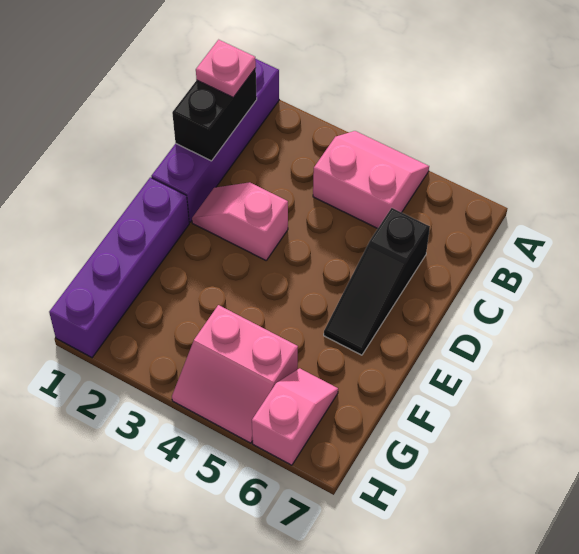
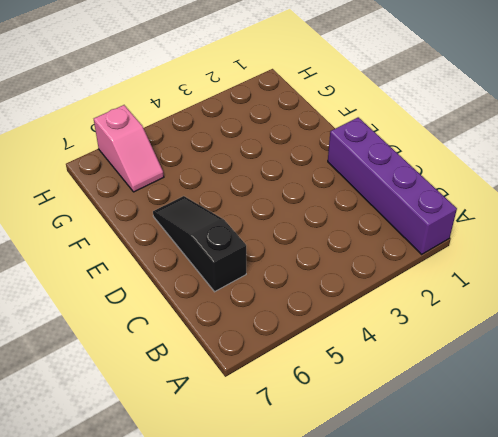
none -> pink 2x2 slope [313,131,429,228]
none -> pink 1x2 slope [192,182,288,260]

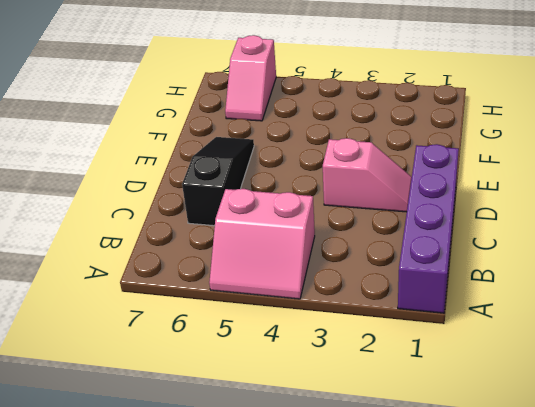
none -> purple 1x4 brick [49,177,189,358]
none -> pink 2x2 slope [172,305,298,443]

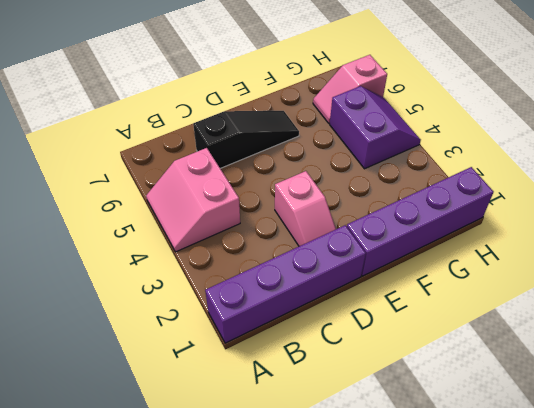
purple 2x2 slope [330,86,421,169] -> pink 2x2 slope [172,305,298,443]
none -> black 1x2 brick [172,68,257,161]
none -> pink 1x1 plate [196,40,256,97]

